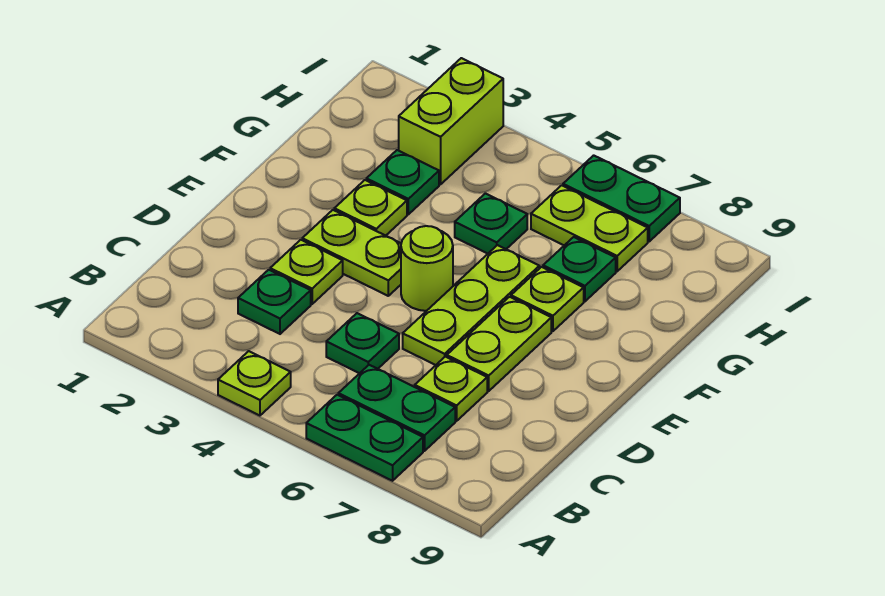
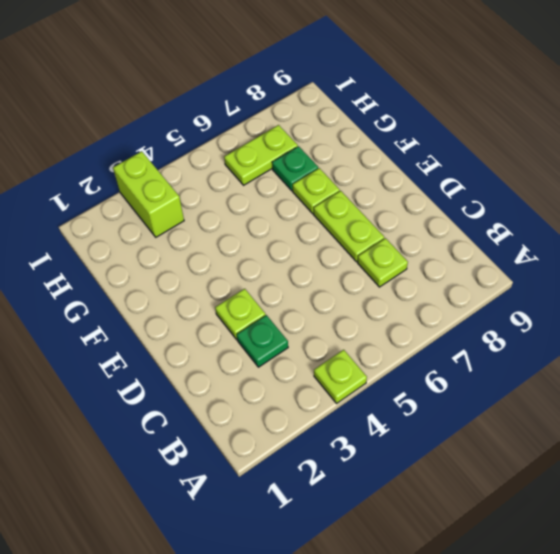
none -> green 1x2 plate [306,395,423,481]
none -> green 1x2 plate [338,365,455,451]
none -> green 1x1 plate [326,313,399,373]

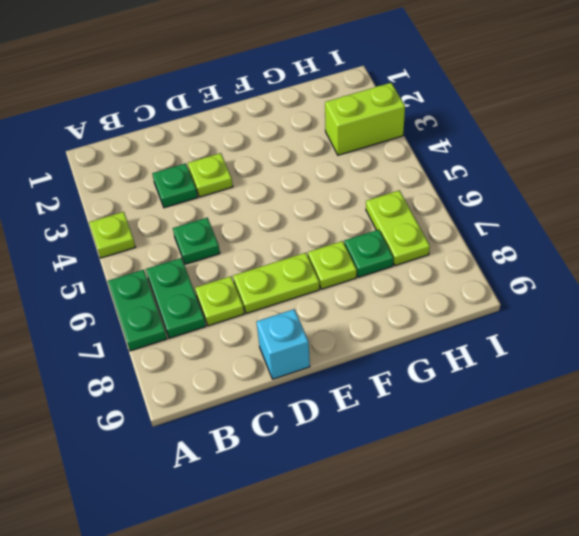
cyan 1x1 brick [257,309,310,379] -> none
none -> lime 1x3 plate [403,245,539,365]
none -> lime 1x2 plate [302,210,401,296]
none -> lime 1x1 round brick [401,226,453,311]

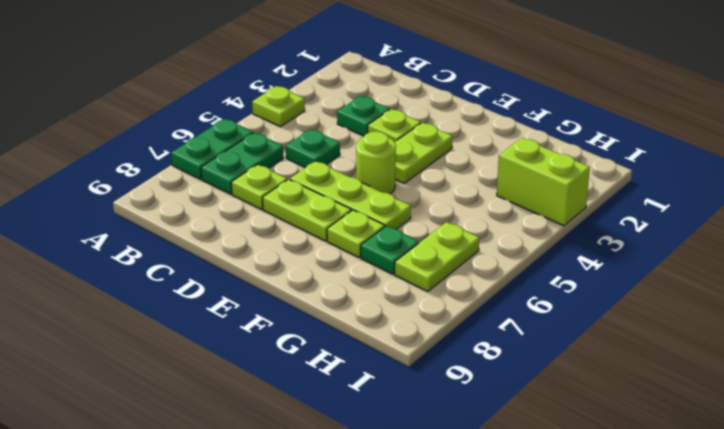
none -> lime 1x1 plate [334,180,407,236]
none -> green 1x1 plate [366,150,439,214]
none -> green 1x1 plate [455,193,527,254]

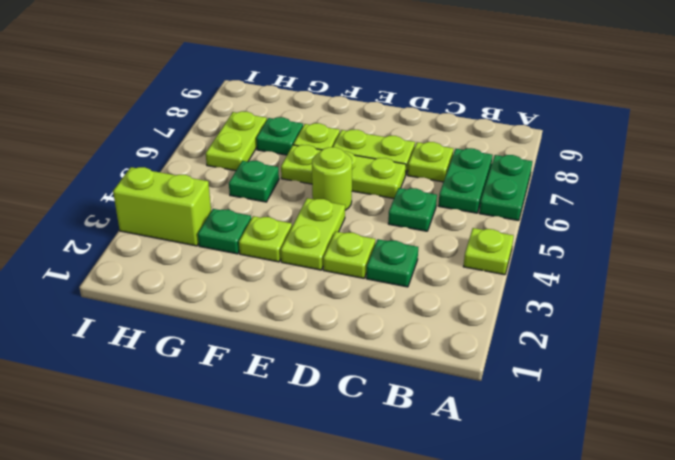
none -> green 1x2 plate [563,155,680,241]

